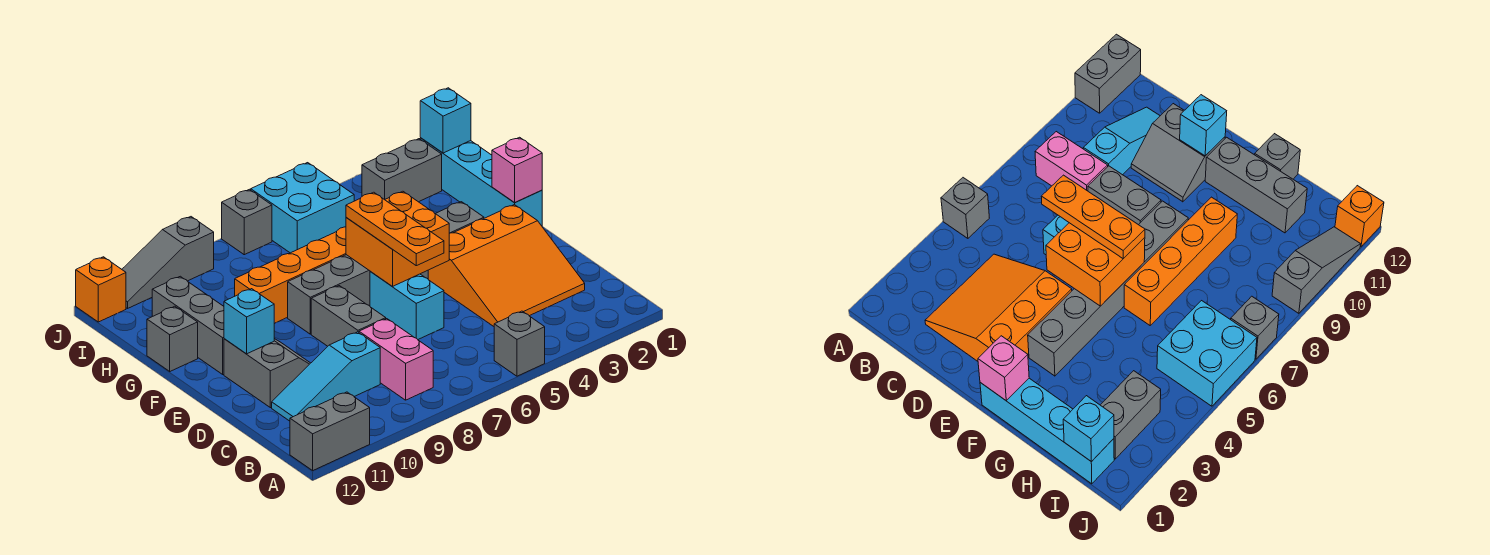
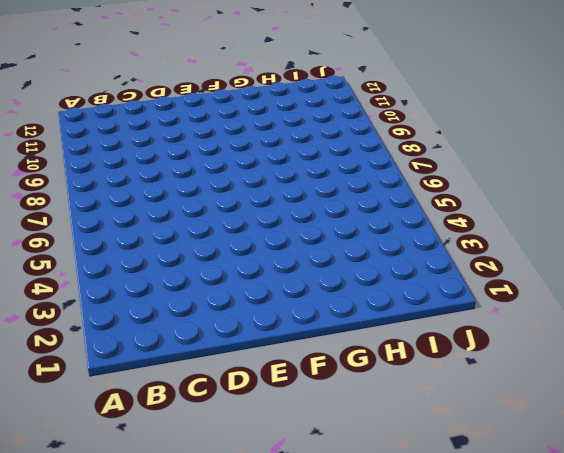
none -> grey 1x1 brick [494,311,545,376]
none -> grey 1x2 brick [290,392,370,470]
none -> pink 1x2 brick [359,319,433,400]

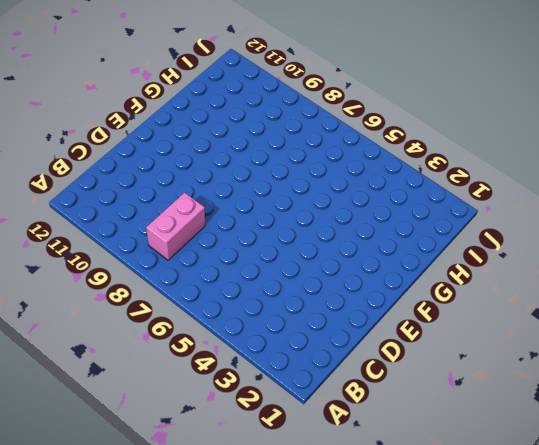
none -> grey 1x1 brick [494,311,545,376]
none -> grey 1x2 brick [290,392,370,470]
none -> orange 3x3 slope [428,205,585,326]

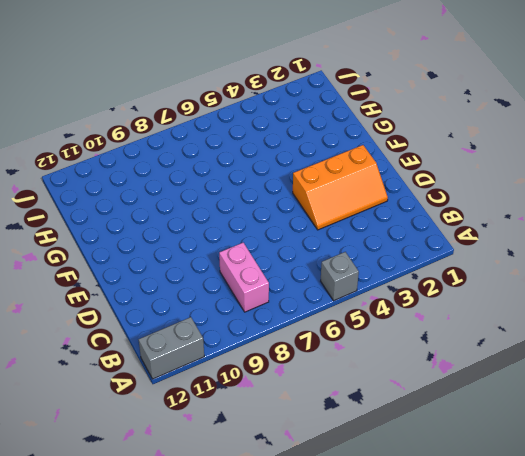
orange 2x3 slope [293,145,388,230] -> orange 3x3 slope [428,205,585,326]
none -> cyan 1x3 slope [272,332,380,421]
none -> cyan 1x2 brick [370,271,444,339]
none -> grey 1x2 brick [311,286,386,346]

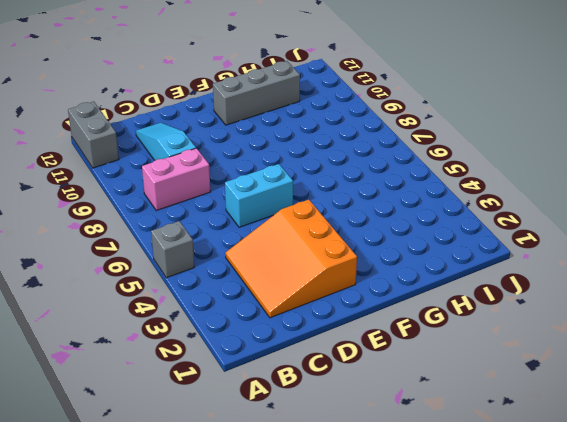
none -> grey 1x2 brick [311,286,386,346]
none -> grey 2x2 slope [224,339,310,408]
none -> cyan 1x4 brick [420,138,542,226]

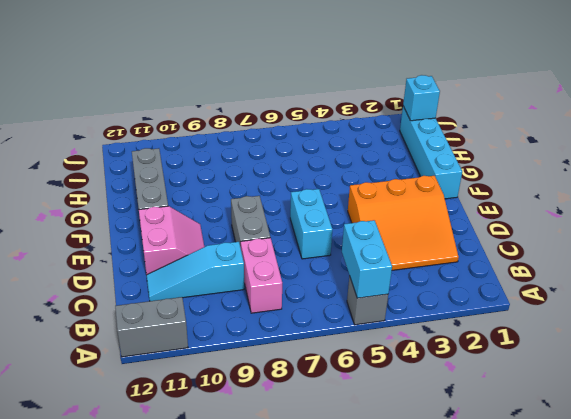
cyan 1x2 brick [342,220,392,298] -> none
pink 2x2 slope [139,206,204,275] -> grey 2x2 slope [224,339,310,408]
none -> grey 1x6 brick [288,202,484,334]
none -> orange 1x4 brick [235,227,346,323]
none -> grey 1x1 brick [147,306,198,371]

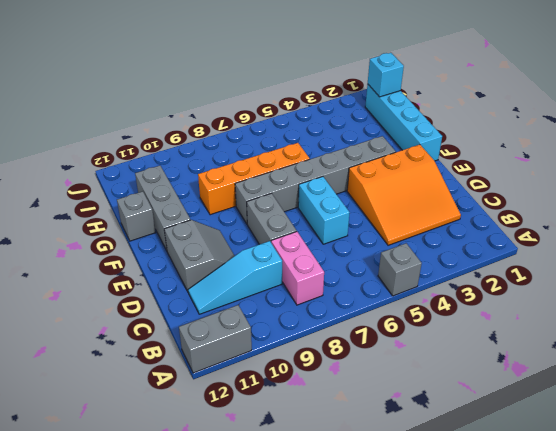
none -> grey 1x2 brick [362,139,442,202]
none -> cyan 2x2 brick [251,163,354,253]
none -> grey 1x1 brick [222,189,272,255]

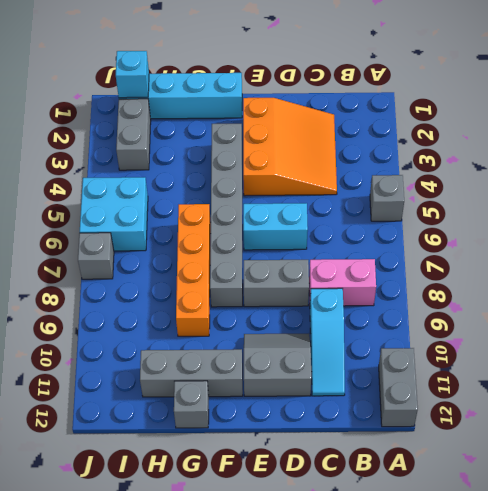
none -> grey 1x3 slope [122,217,214,308]
none -> orange 1x1 brick [76,257,126,322]
none -> orange 2x2 brick [346,191,449,286]

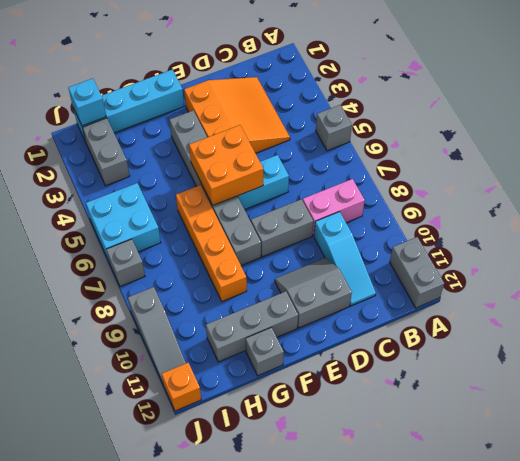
none -> cyan 1x1 brick [224,289,274,354]
none -> pink 1x1 brick [492,137,542,203]
none -> orange 1x3 plate [346,192,444,266]

